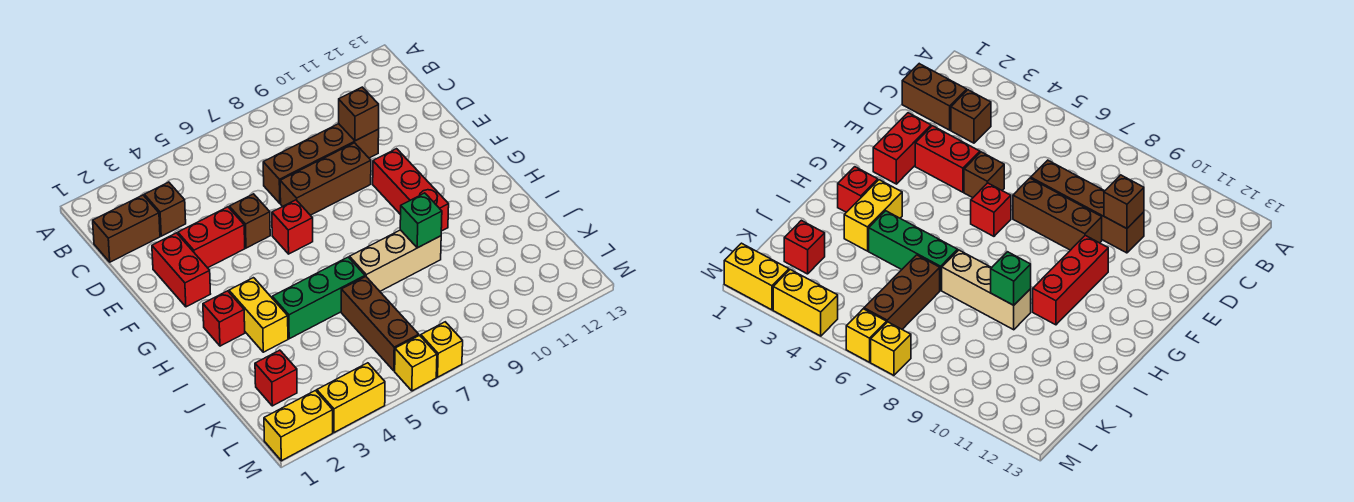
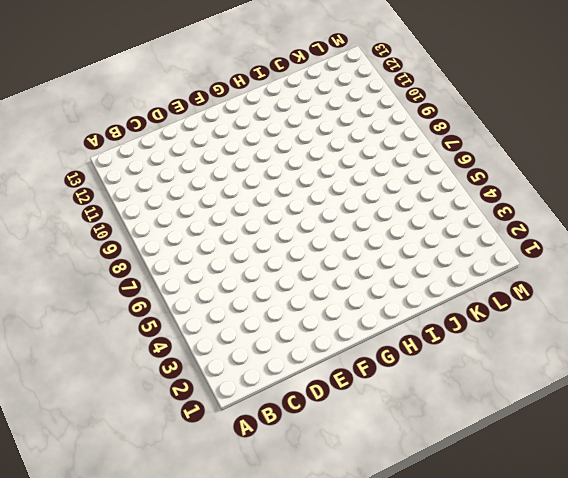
none -> brown 1x2 brick [93,195,160,262]
none -> brown 1x1 brick [144,182,186,236]
none -> brown 1x4 brick [263,124,379,203]

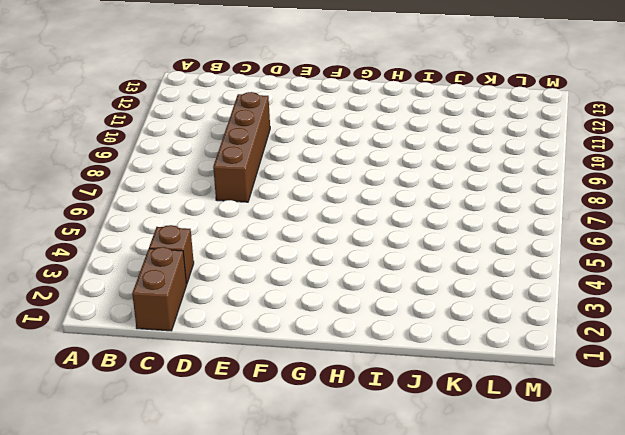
none -> red 1x2 brick [152,233,210,307]
none -> red 1x2 brick [178,207,245,268]
none -> brown 1x1 brick [229,194,270,248]

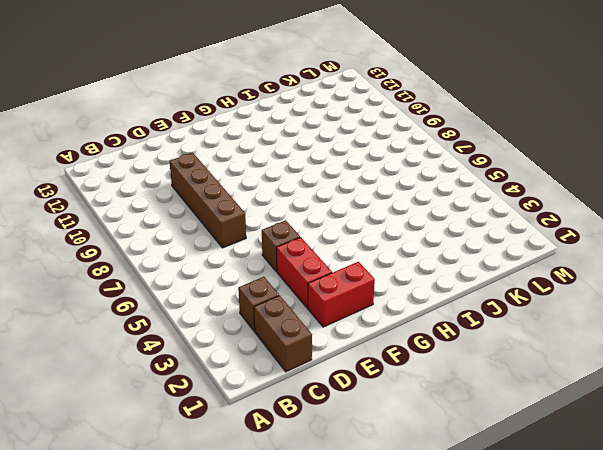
none -> brown 1x3 brick [280,143,371,215]
none -> red 1x1 brick [272,200,313,254]
none -> red 1x3 brick [373,149,449,231]

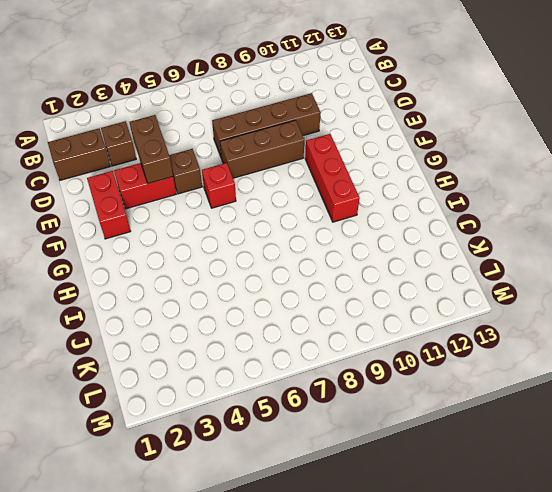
brown 1x2 brick [129,115,173,184] -> none
none -> red 1x1 brick [203,291,245,346]
none -> yellow 1x2 brick [229,278,288,352]
none -> green 1x3 brick [272,257,365,339]

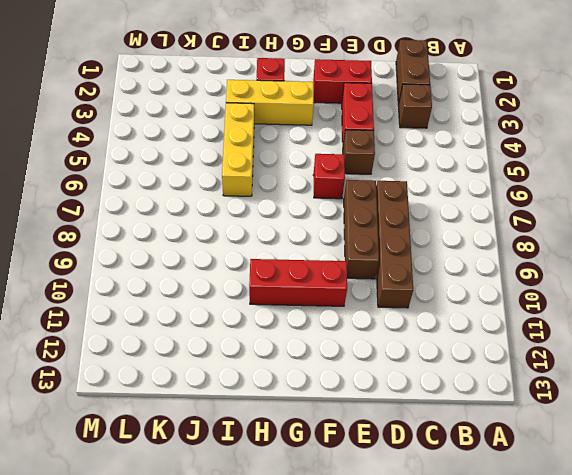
yellow 1x3 brick [226,80,314,125] -> yellow 1x2 brick [229,278,288,352]
yellow 1x3 brick [222,103,254,196] -> green 1x3 brick [272,257,365,339]
none -> tan 1x3 brick [350,230,441,291]
none -> brown 1x3 brick [341,277,419,371]
none -> red 1x1 brick [255,350,297,406]

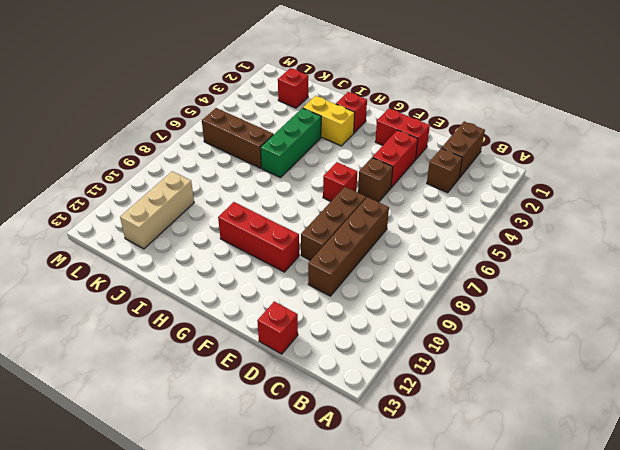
red 1x1 brick [257,301,298,354] -> none
tan 1x3 brick [120,171,194,249] -> tan 1x3 brick moved to [350,230,441,291]
none -> yellow 1x2 brick [264,391,333,461]
none -> yellow 1x2 brick [317,363,385,433]
none -> yellow 1x1 brick [395,335,437,391]

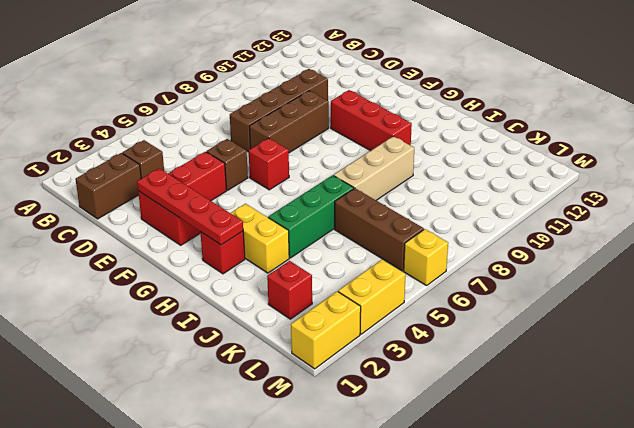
red 1x4 plate [137,168,243,245] -> none
none -> yellow 1x1 brick [421,322,463,377]
none -> brown 1x1 brick [339,87,379,141]
none -> green 1x1 brick [400,193,442,248]

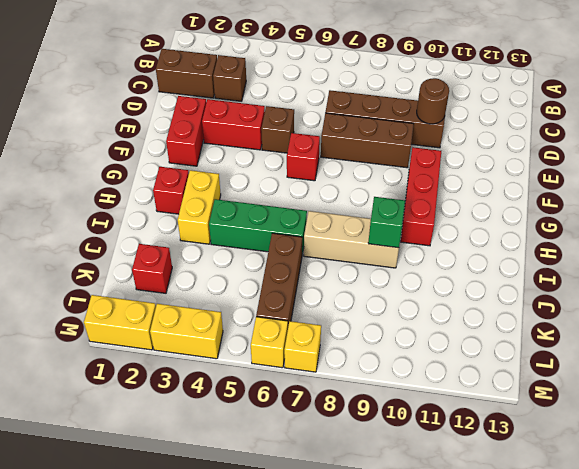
brown 1x1 round brick [417,78,449,124] -> brown 1x1 brick [339,87,379,141]

